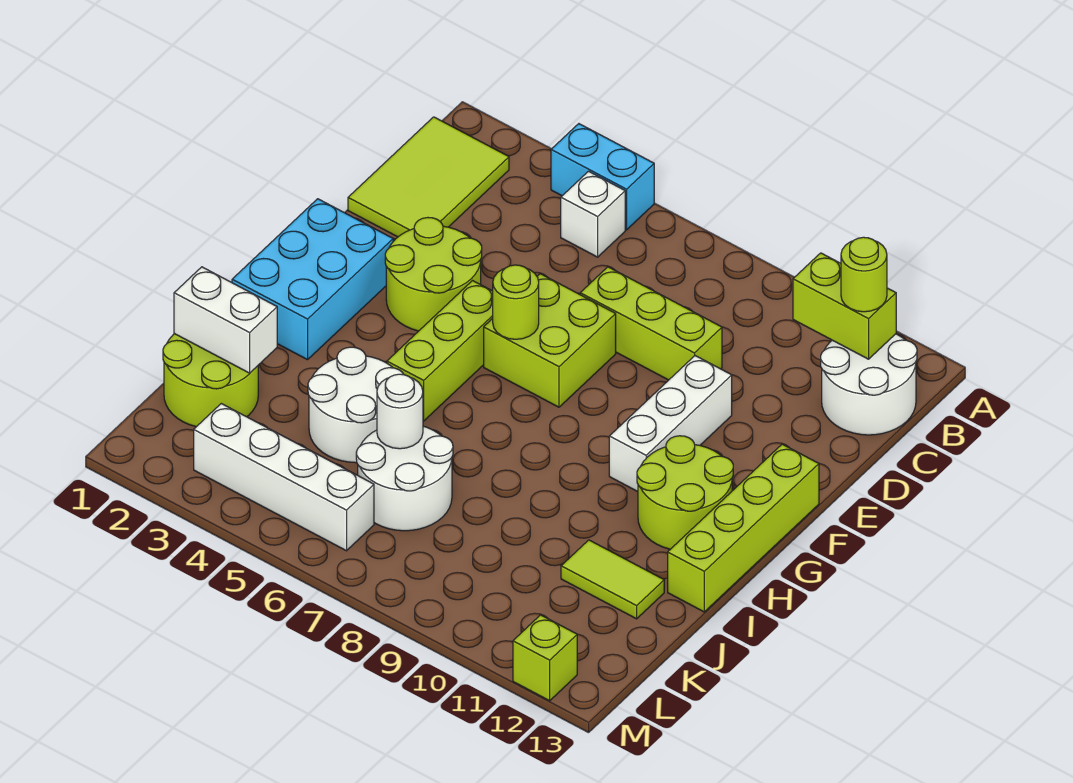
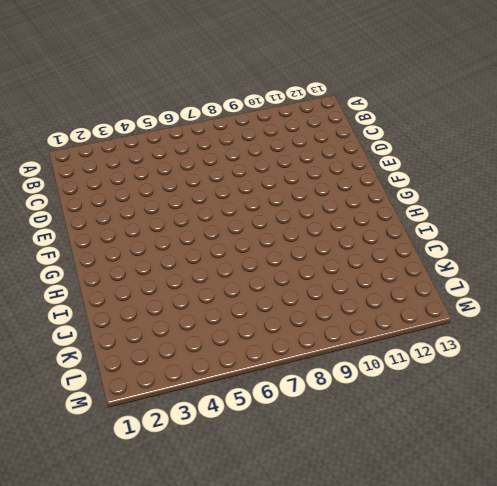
none -> cyan 1x2 brick [551,124,654,230]
none -> lime 2x3 tile [348,117,509,237]
none -> white 1x1 brick [561,171,625,257]

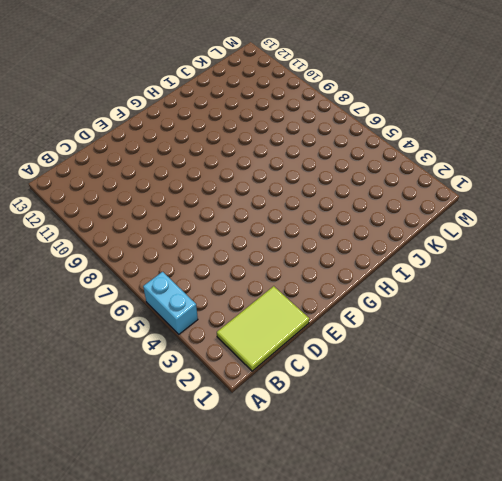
none -> white 1x1 brick [561,171,625,257]
none -> white 2x2 round brick [821,334,917,435]
none -> lime 1x3 brick [580,267,722,380]

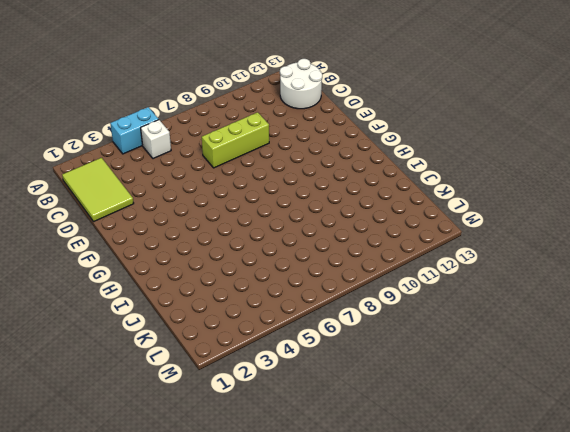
none -> lime 2x2 round brick [385,218,482,331]
none -> lime 2x2 brick [484,274,616,407]
none -> white 1x3 brick [609,356,732,492]

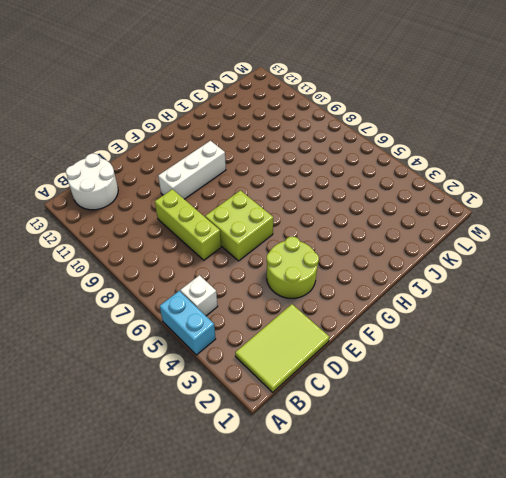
none -> cyan 2x3 brick [232,199,393,360]
none -> lime 1x3 brick [387,281,493,421]
none -> lime 1x4 brick [668,444,819,612]

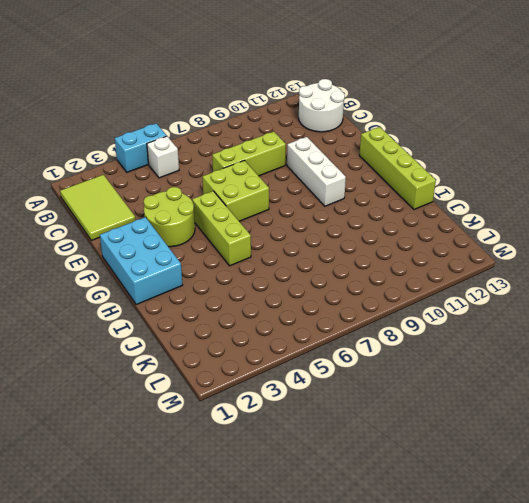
none -> lime 2x2 round brick [637,436,733,549]
none -> white 2x2 round brick [308,347,404,463]
none -> lime 2x2 round brick [163,334,258,427]

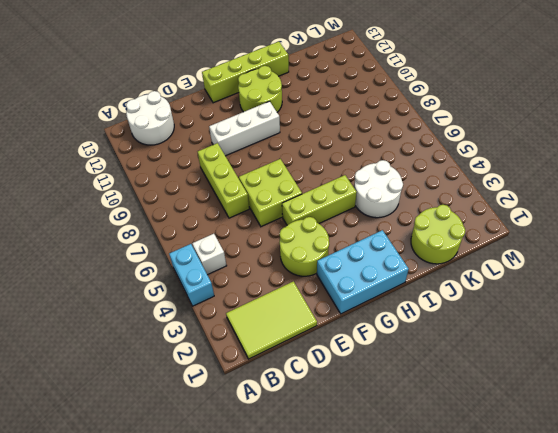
none -> white 2x2 round brick [356,426,453,531]
none -> lime 1x2 tile [561,540,664,619]
none -> white 1x4 brick [194,404,374,551]

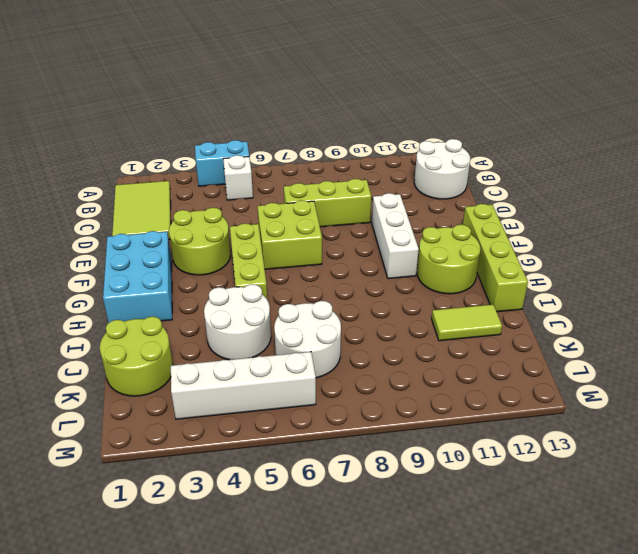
none -> lime 1x1 brick [513,615,577,701]
none -> lime 1x2 brick [793,253,896,359]
none -> lime 1x1 round brick [493,265,539,339]

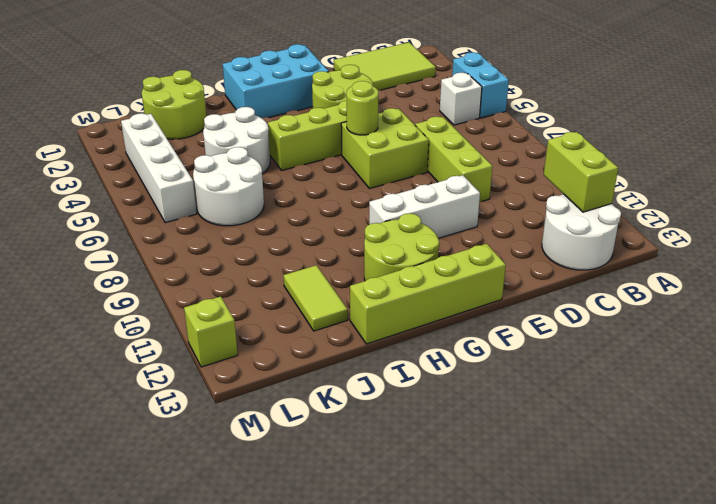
none -> white 1x2 brick [174,267,277,373]
none -> white 1x1 round brick [377,374,423,449]
none -> lime 1x1 round brick [841,237,887,312]

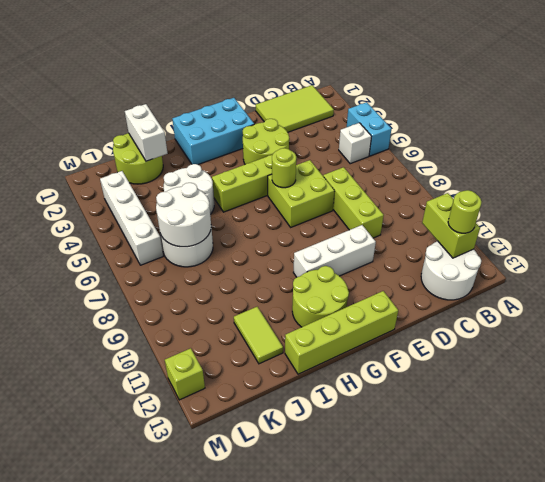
white 2x2 round brick [156,183,211,247] -> white 1x1 round brick [377,374,423,449]

